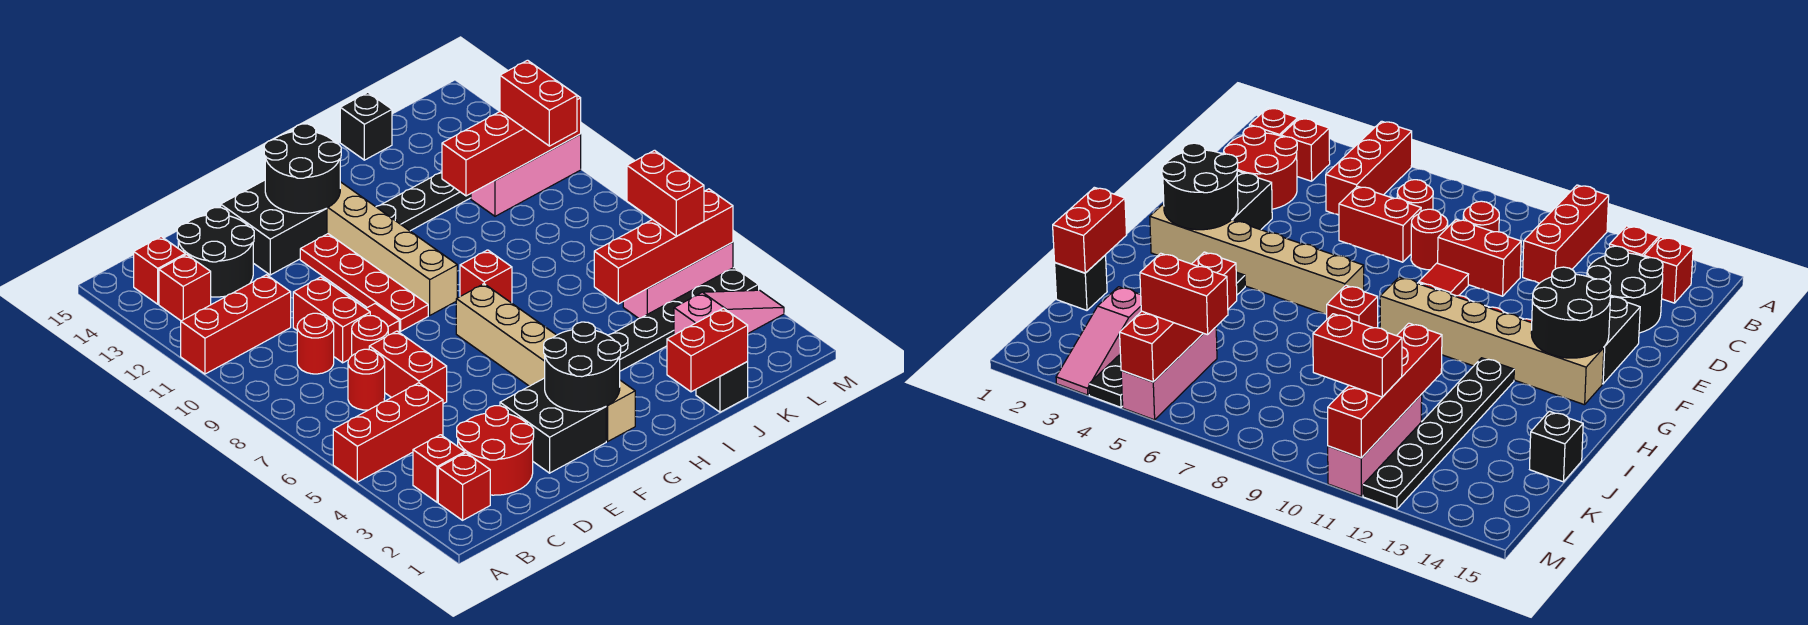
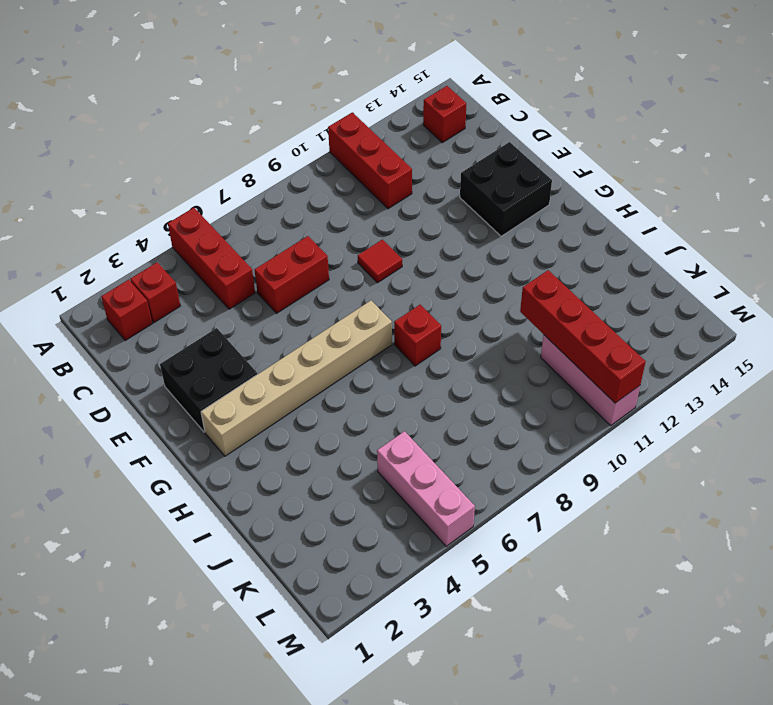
none -> red 1x1 brick [159,255,211,321]
none -> red 2x2 round brick [457,406,534,495]
none -> red 1x1 round brick [348,349,385,410]
none -> red 1x1 round brick [297,313,334,374]

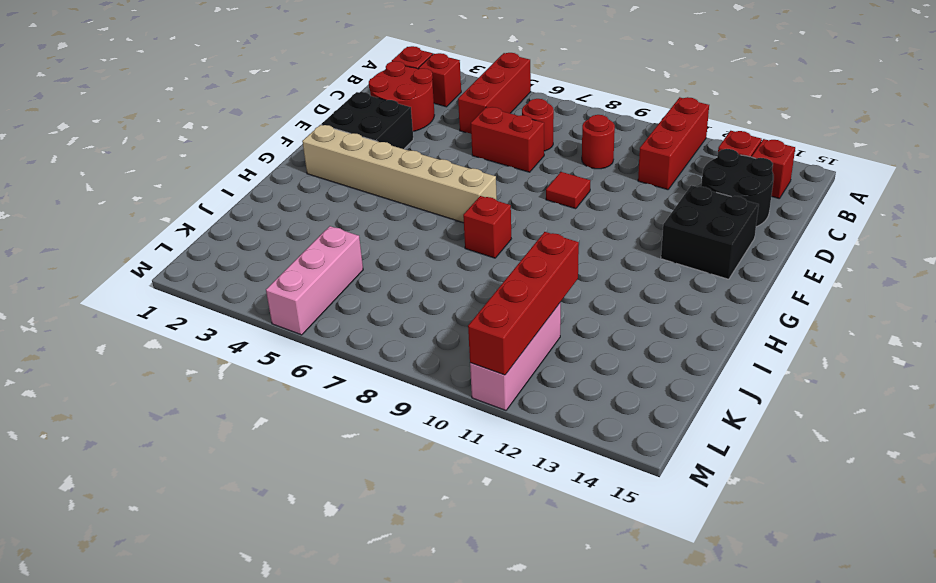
none -> red 1x1 round brick [352,316,388,355]
none -> red 1x2 brick [293,277,370,363]
none -> red 1x4 plate [300,234,428,331]
none -> tan 1x6 brick [327,182,457,315]

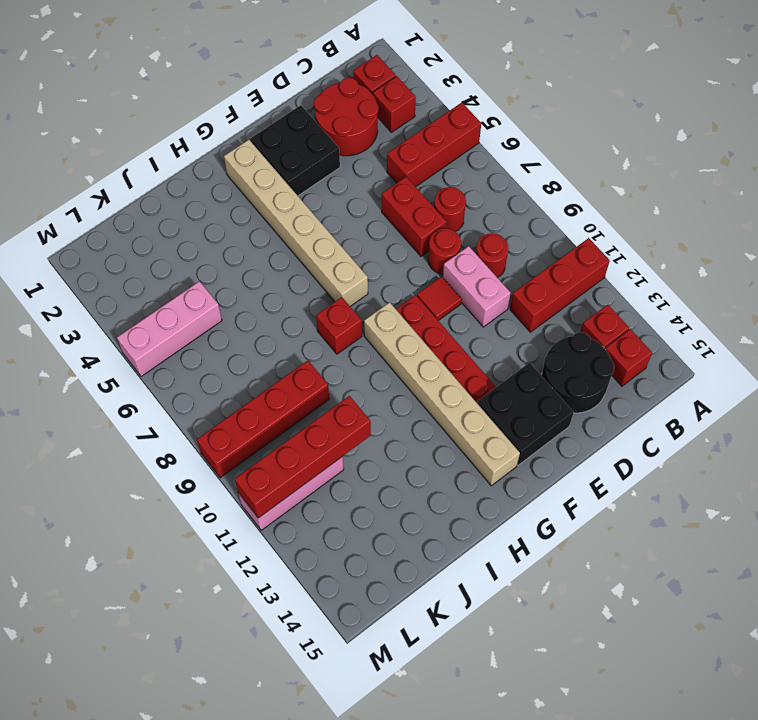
pink 1x2 brick [443,246,511,327] -> red 1x2 brick [293,277,370,363]
red 1x4 brick [197,360,329,478] -> red 1x4 brick moved to [594,189,733,304]
none -> black 1x6 plate [608,267,759,371]
none -> black 1x6 plate [376,172,471,231]
none -> black 1x1 brick [696,362,748,412]
none -> black 1x1 brick [340,92,392,160]

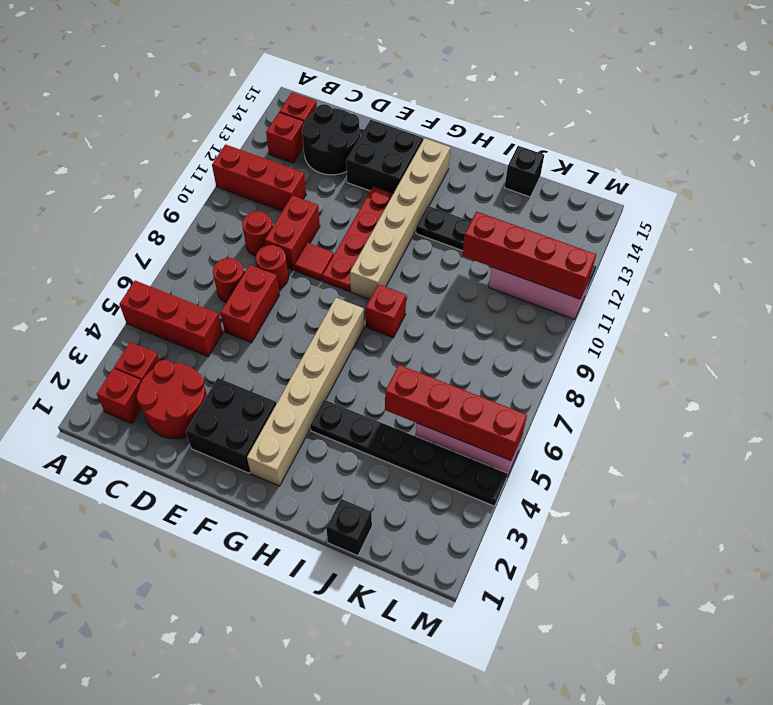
none -> pink 1x3 slope [674,290,784,335]
none -> black 2x2 round brick [544,322,621,412]
none -> black 2x2 round brick [264,124,341,213]
none -> red 1x2 brick [667,308,748,392]

